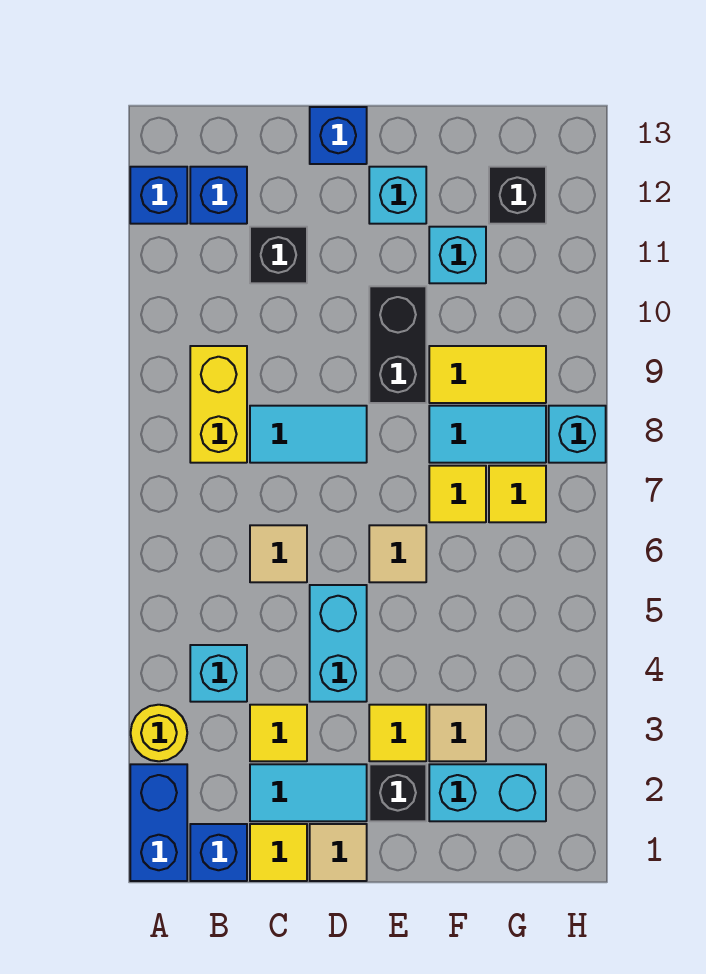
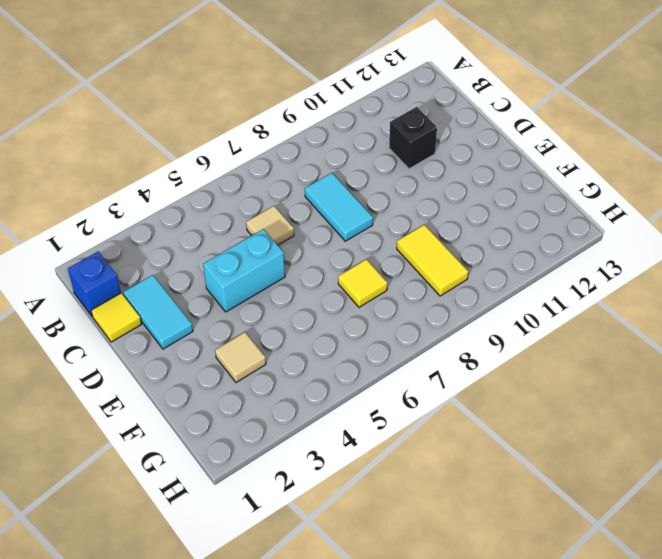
none -> blue 1x2 brick [130,764,187,881]
none -> yellow 1x1 round brick [131,705,187,761]
none -> blue 1x1 brick [130,167,187,224]
none -> cyan 1x1 brick [190,645,247,702]

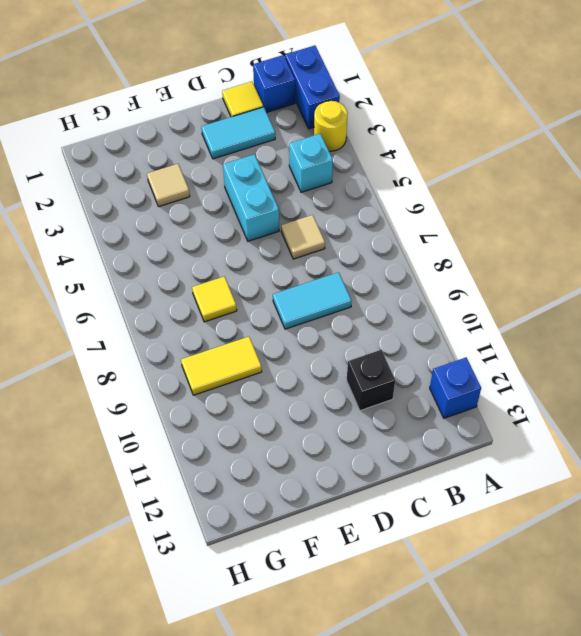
none -> yellow 1x2 brick [190,346,247,463]
none -> blue 1x1 brick [190,167,247,224]
none -> yellow 1x1 tile [250,705,307,761]
none -> tan 1x1 tile [310,824,367,881]

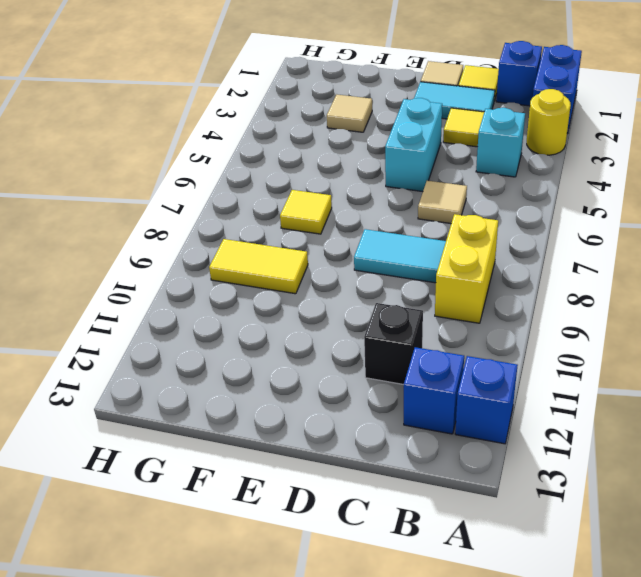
none -> blue 1x1 brick [310,107,367,164]
none -> black 1x1 brick [369,764,426,821]
none -> yellow 1x1 tile [369,705,426,761]
none -> tan 1x1 tile [369,525,426,582]

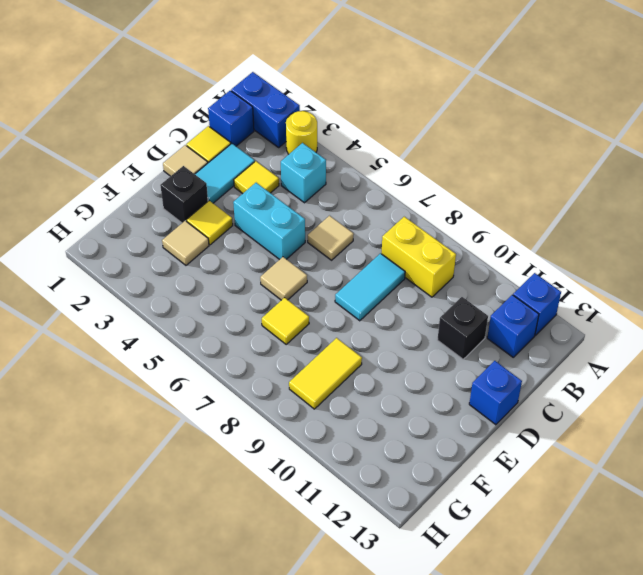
none -> black 1x2 brick [369,286,426,403]
none -> cyan 1x1 brick [369,167,426,224]
none -> cyan 1x2 brick [429,764,546,821]
none -> cyan 1x2 tile [429,406,546,463]

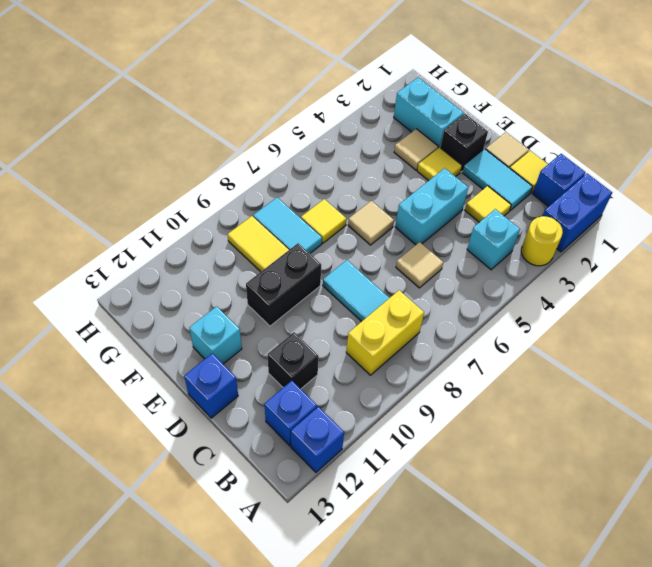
none -> cyan 1x1 brick [429,227,486,283]
none -> yellow 1x1 tile [489,466,546,522]
none -> black 1x1 brick [489,167,546,224]
none -> cyan 1x1 brick [549,406,606,463]

